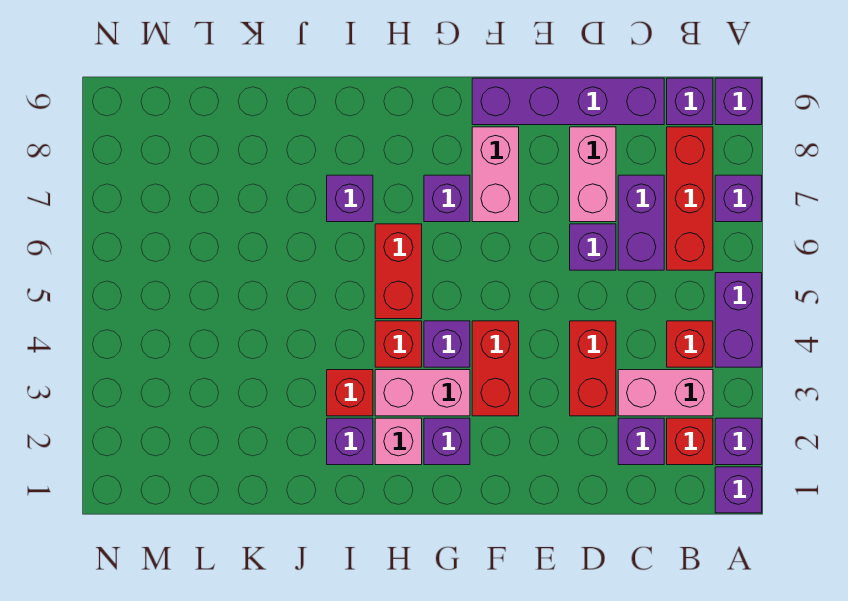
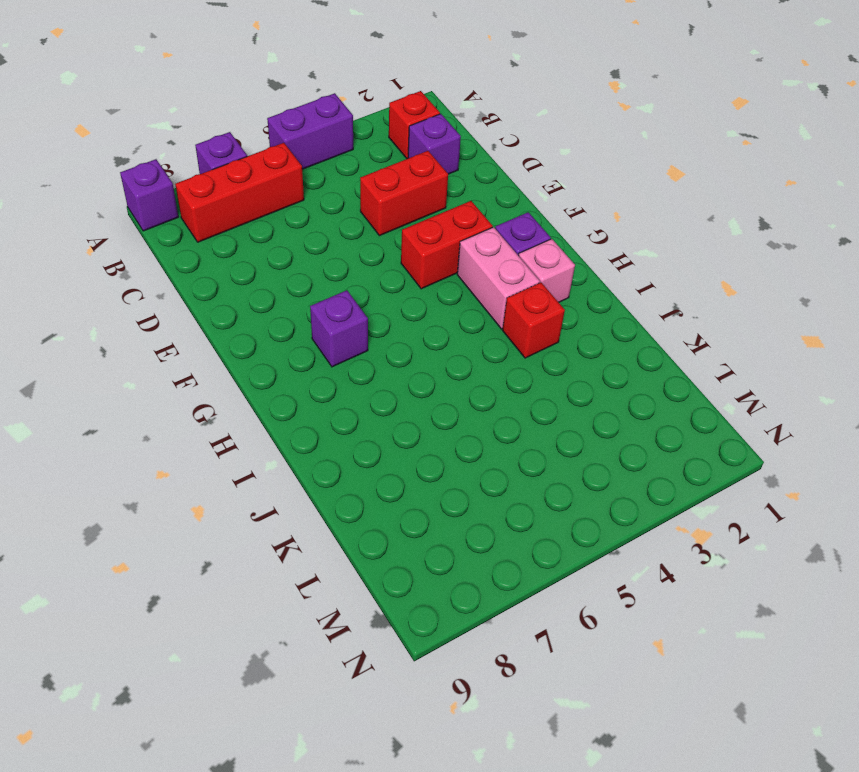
none -> purple 1x1 brick [715,467,762,513]
none -> purple 1x1 brick [715,418,762,465]
none -> pink 1x2 brick [618,370,713,416]

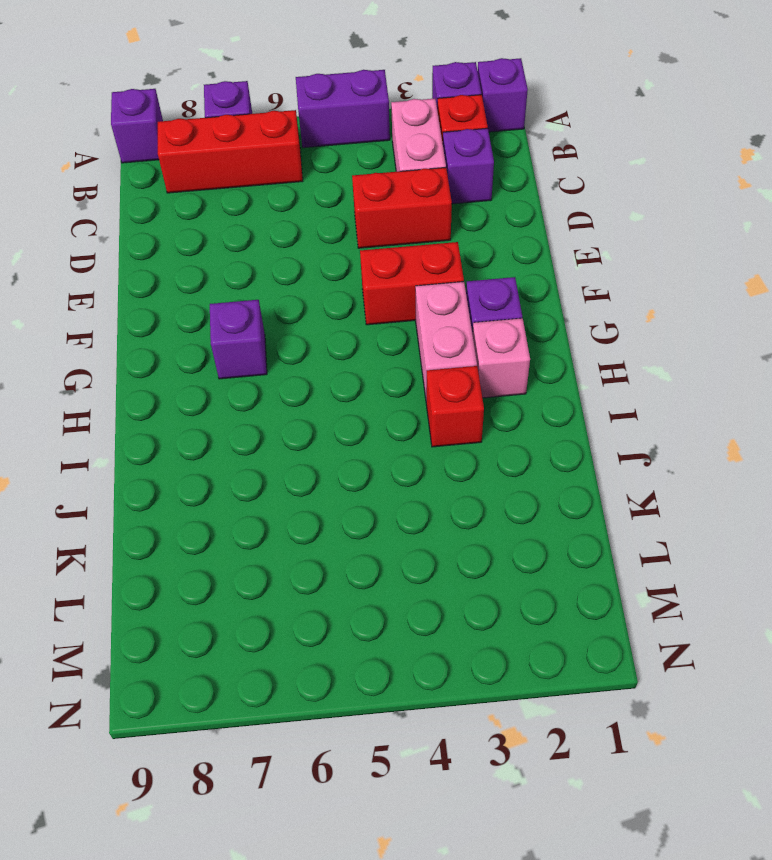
none -> red 1x1 brick [667,321,713,367]
none -> purple 1x1 brick [667,78,713,125]
none -> purple 1x2 brick [618,175,664,270]

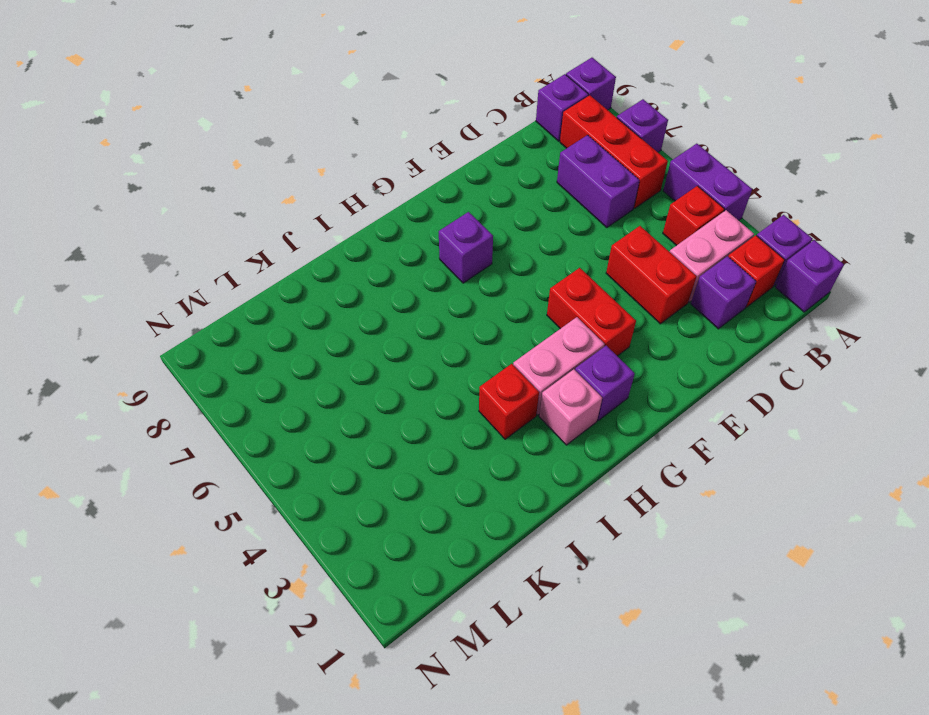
none -> purple 1x4 brick [472,78,664,125]
none -> purple 1x1 brick [570,224,616,270]
none -> pink 1x2 brick [570,127,616,222]

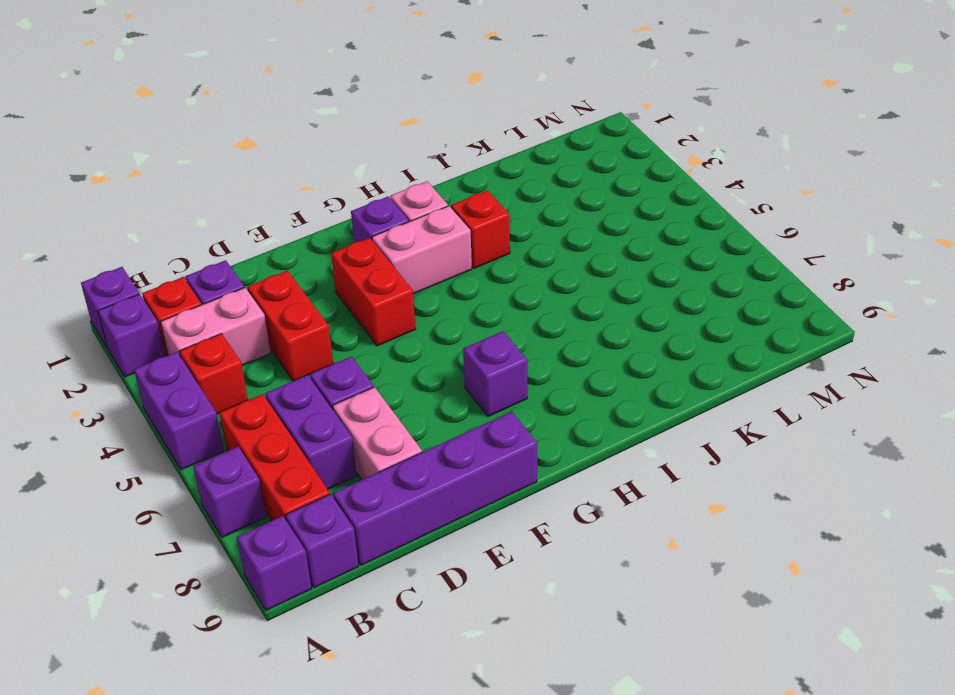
none -> pink 1x2 brick [472,127,519,222]
none -> purple 1x1 brick [424,321,470,367]
none -> red 1x1 brick [375,321,422,367]

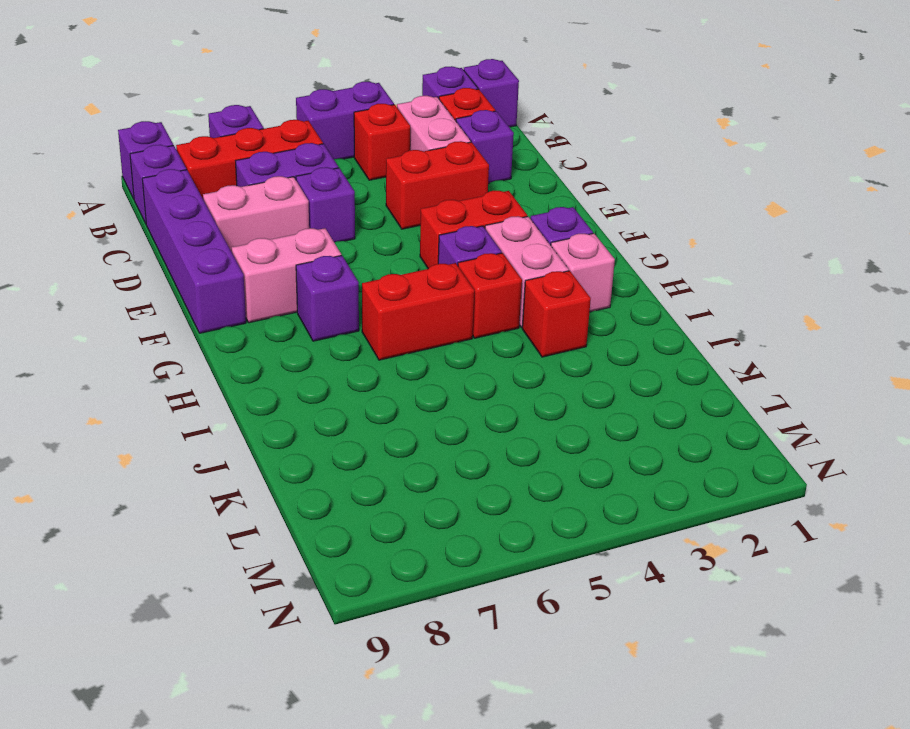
none -> purple 1x1 brick [327,418,373,465]
none -> purple 1x1 brick [327,175,373,222]

